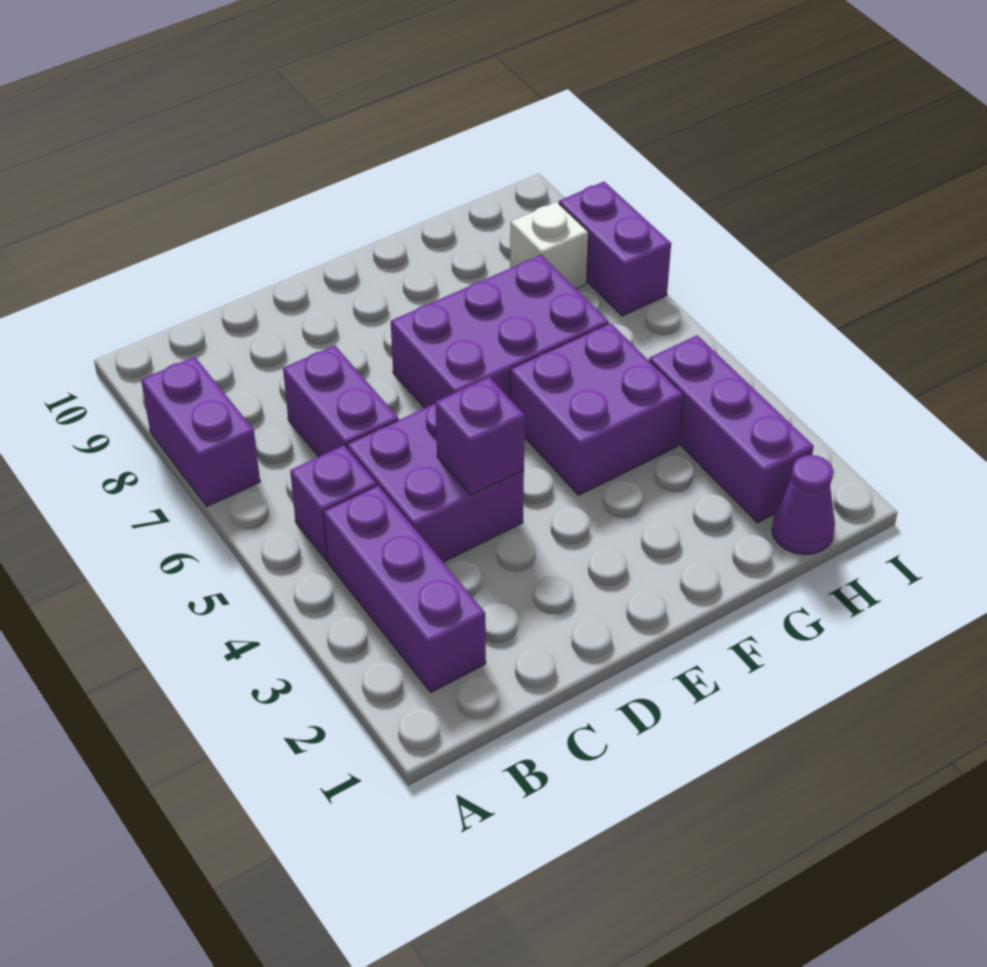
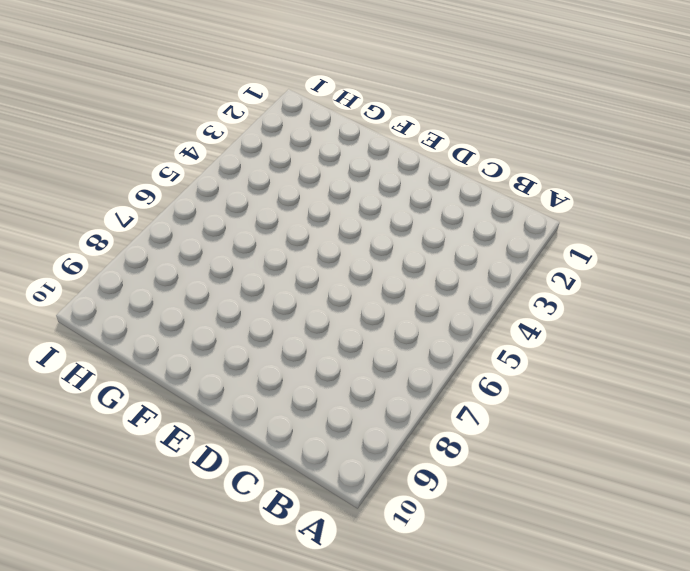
none -> purple 1x2 brick [141,357,260,506]
none -> purple 1x3 brick [323,486,486,692]
none -> purple 1x1 brick [290,445,377,561]

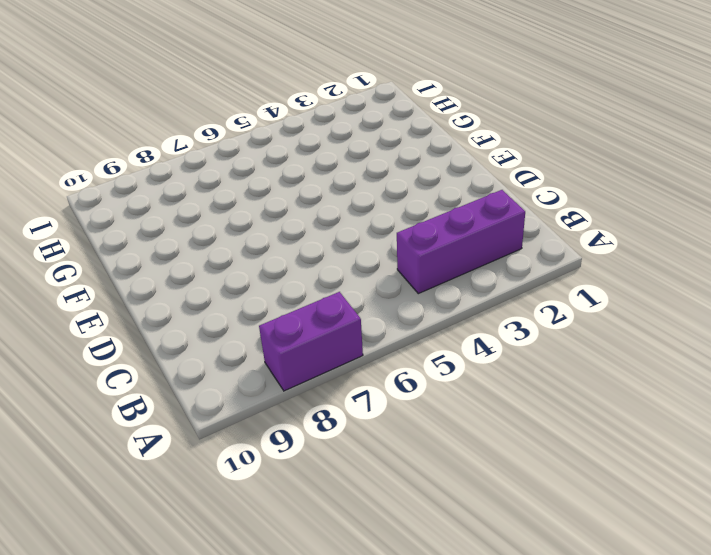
none -> purple 1x1 brick [290,445,377,561]
none -> purple 2x2 brick [347,403,524,562]
none -> purple 1x2 brick [283,345,399,457]

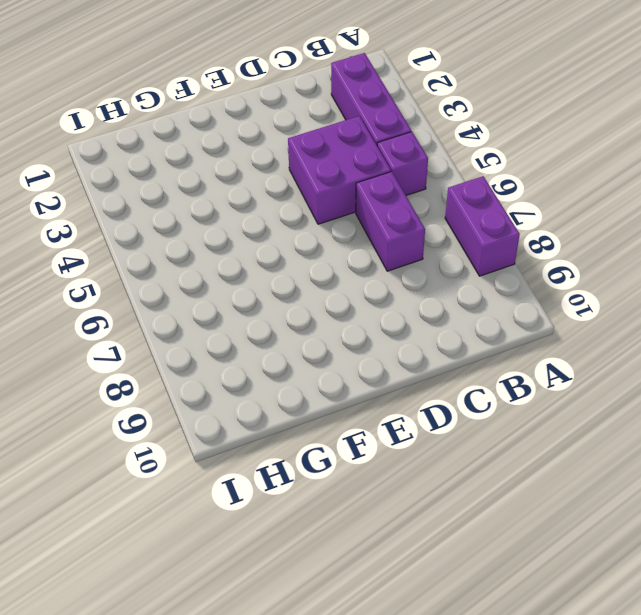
none -> purple 2x3 brick [391,255,609,408]
none -> purple 2x2 brick [510,323,683,495]
none -> purple 1x1 cone [772,455,835,555]

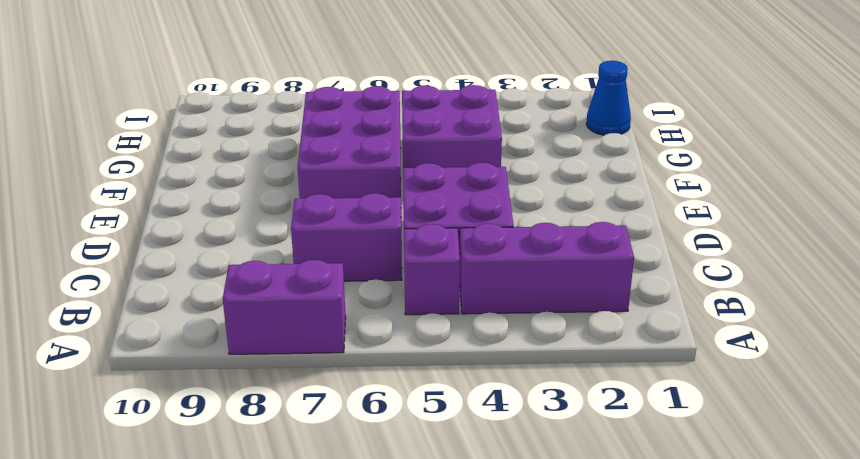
blue 1x1 cone [586,61,631,135] -> purple 1x1 cone [772,455,835,555]
none -> purple 1x3 brick [649,335,814,523]
none -> white 1x1 brick [510,202,588,289]
none -> purple 1x2 brick [559,182,671,316]

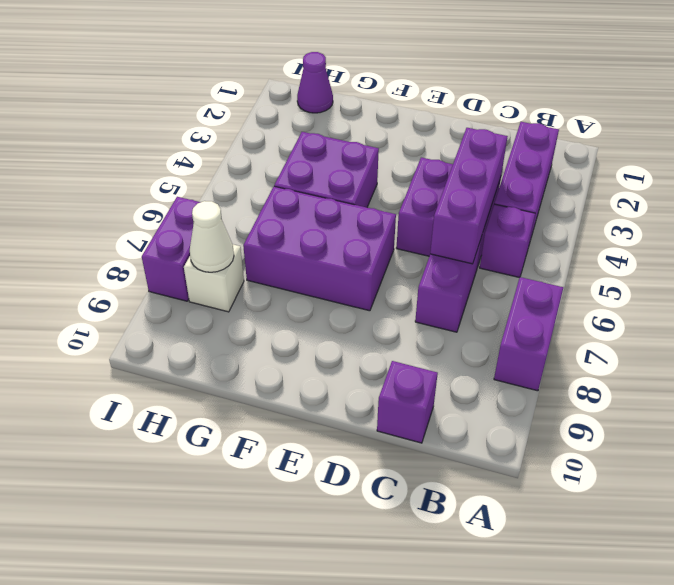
purple 1x3 brick [430,128,508,264] -> purple 1x3 brick moved to [649,335,814,523]
purple 1x1 brick [377,361,438,443] -> purple 1x1 brick moved to [436,377,525,495]
white 1x1 cone [190,201,234,272] -> none

